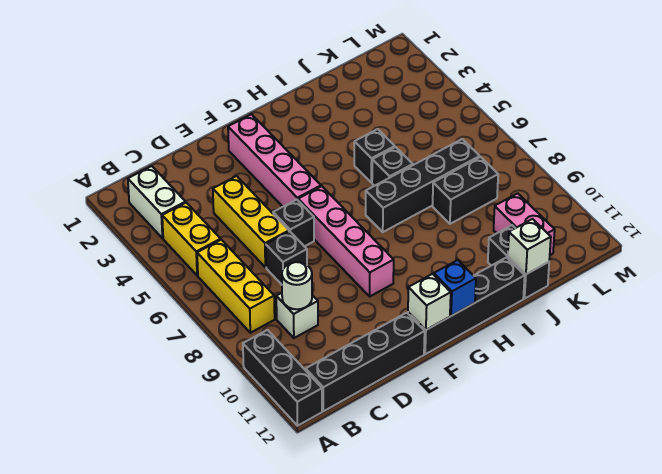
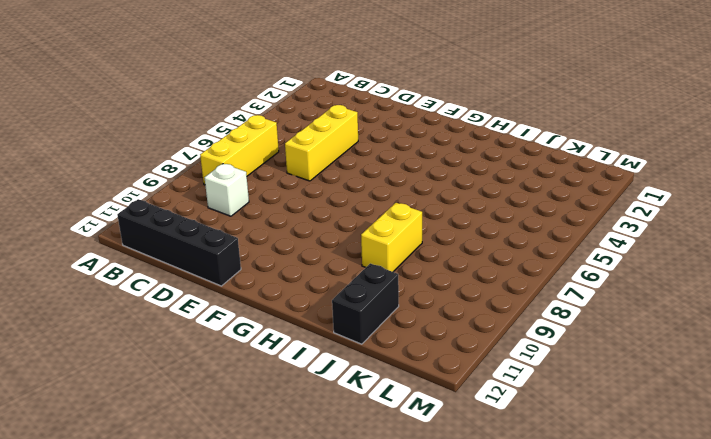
yellow 1x2 brick [361,203,422,272] -> yellow 1x2 brick moved to [162,203,221,276]
none -> black 1x3 brick [243,330,322,426]
none -> white 1x2 brick [128,166,186,238]
none -> black 1x1 brick [266,231,307,285]

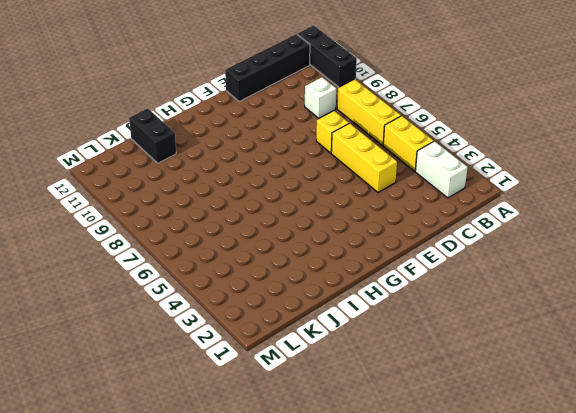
yellow 1x1 brick [316,111,349,153] -> black 1x1 brick [266,231,307,285]
none -> black 1x1 brick [273,200,314,246]
none -> pink 1x4 brick [228,114,321,207]
none -> pink 1x4 brick [298,186,394,296]

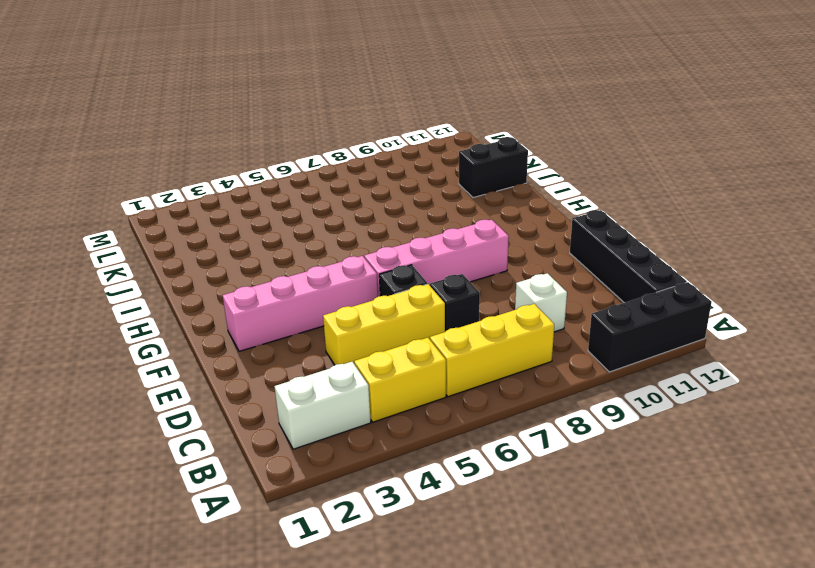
none -> black 1x4 brick [408,258,525,354]
none -> black 1x4 brick [366,139,480,232]
none -> black 1x1 brick [354,129,395,182]

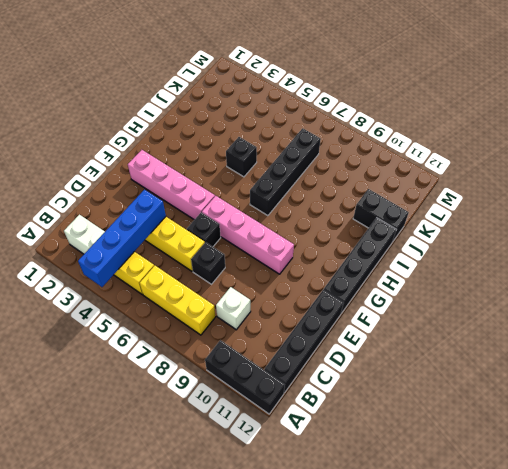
blue 1x4 brick [78,190,166,287] -> none
none -> black 1x1 brick [372,147,413,186]
none -> black 1x2 brick [433,157,498,224]
none -> pink 1x2 brick [494,193,555,255]

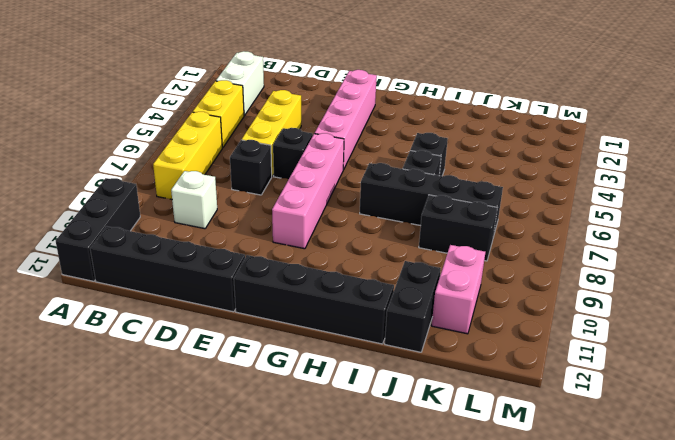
none -> white 1x1 round brick [282,262,312,309]
none -> white 1x1 brick [408,274,451,330]
none -> blue 1x1 brick [434,260,476,316]

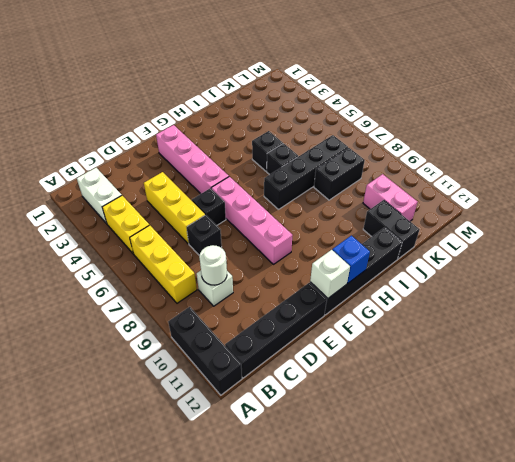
none -> white 1x1 brick [508,219,551,274]

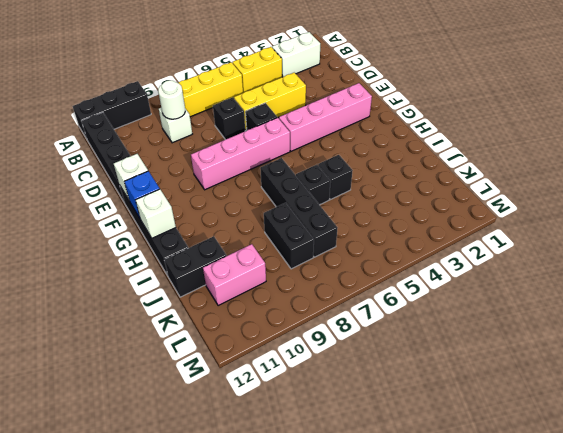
white 1x1 brick [136,189,176,238] -> white 1x1 brick moved to [508,219,551,274]

